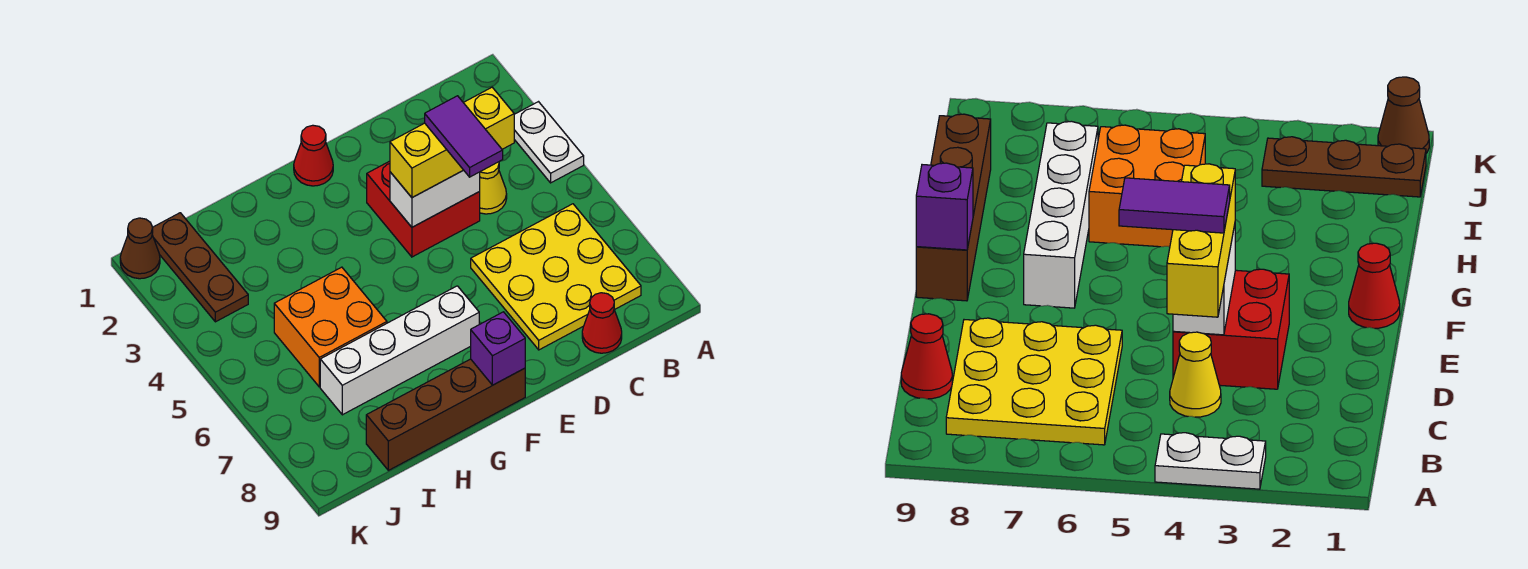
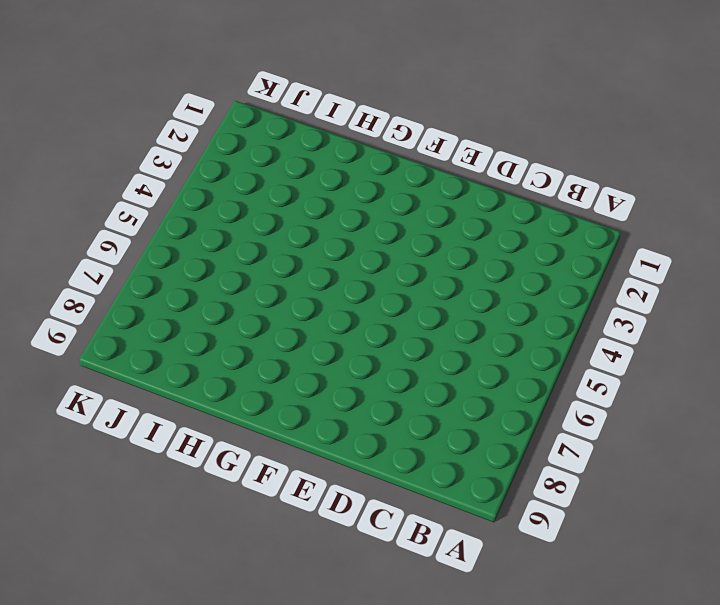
none -> white 1x2 plate [514,102,584,183]
none -> yellow 3x3 plate [471,204,641,350]
none -> yellow 1x1 cone [479,162,507,214]

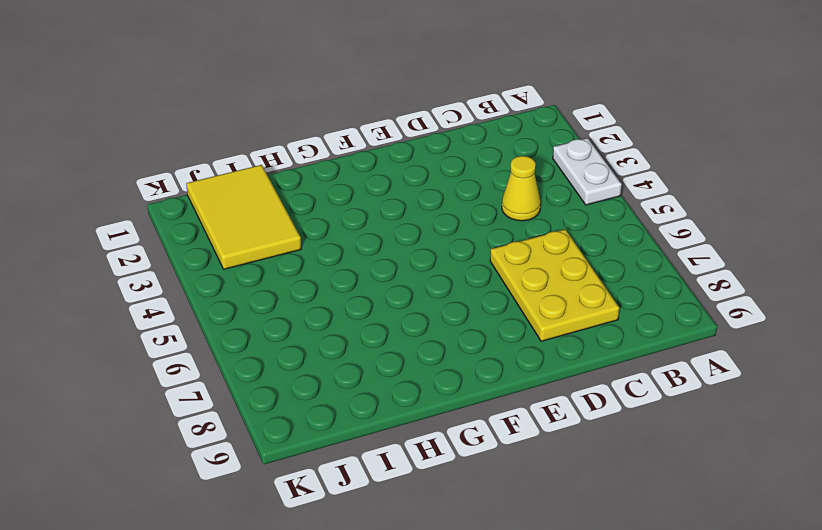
yellow 2x3 plate [490,229,619,341] -> yellow 3x3 plate [471,204,641,350]
yellow 2x3 tile [186,165,301,269] -> brown 1x3 plate [152,213,248,322]
none -> red 1x1 cone [582,293,622,353]
none -> red 2x2 brick [367,161,480,257]
none -> red 1x1 cone [294,125,333,186]

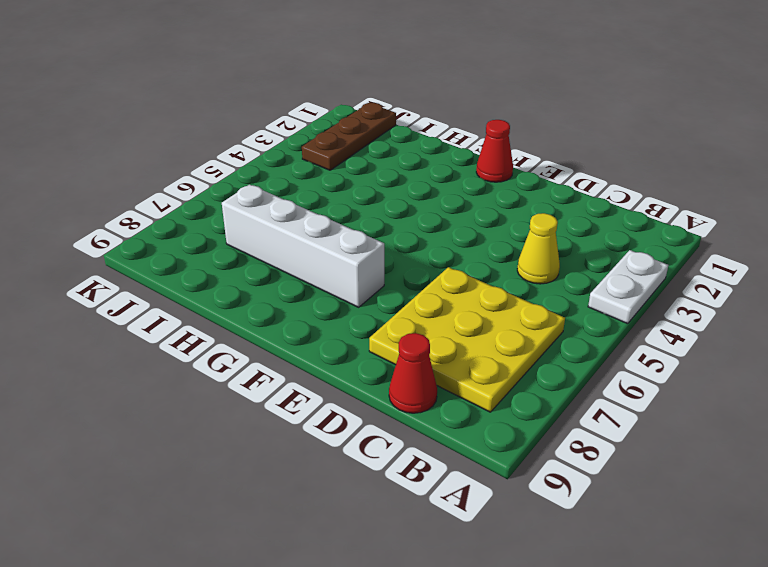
none -> red 2x2 brick [367,161,480,257]
none -> brown 1x4 brick [366,359,525,470]
none -> orange 2x2 brick [274,267,387,387]

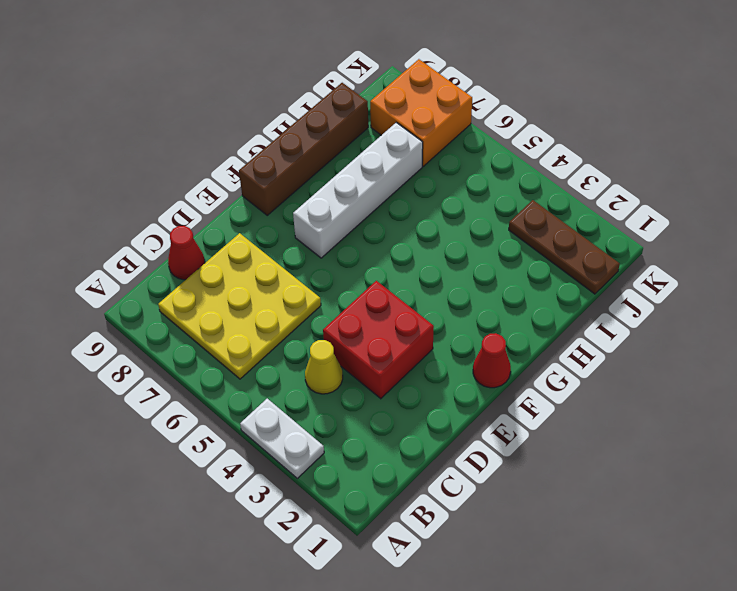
orange 2x2 brick [370,59,472,166] -> orange 2x2 brick moved to [274,267,387,387]
none -> brown 1x1 cone [120,218,160,279]
none -> white 1x2 brick [390,170,480,227]
none -> purple 1x1 brick [471,312,525,385]

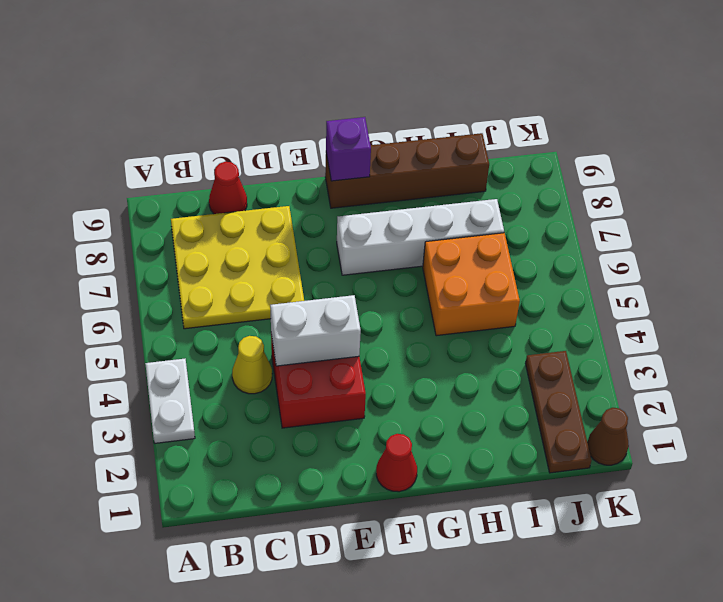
none -> yellow 1x3 brick [390,87,514,198]
none -> purple 1x2 tile [425,96,503,177]

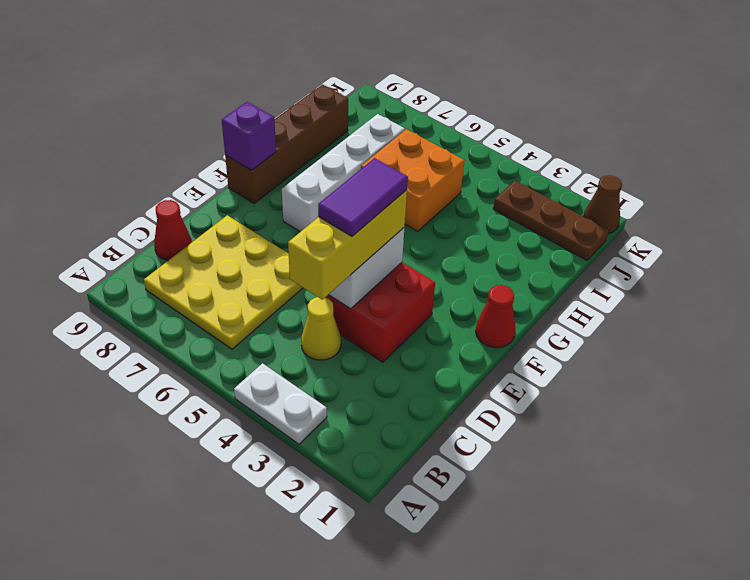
purple 1x2 tile [318,158,408,236] -> purple 1x2 tile turned to [425,96,503,177]

